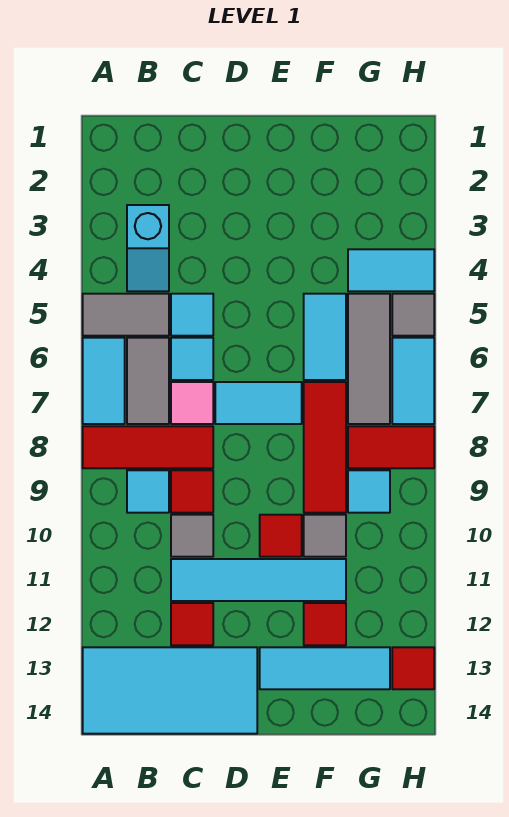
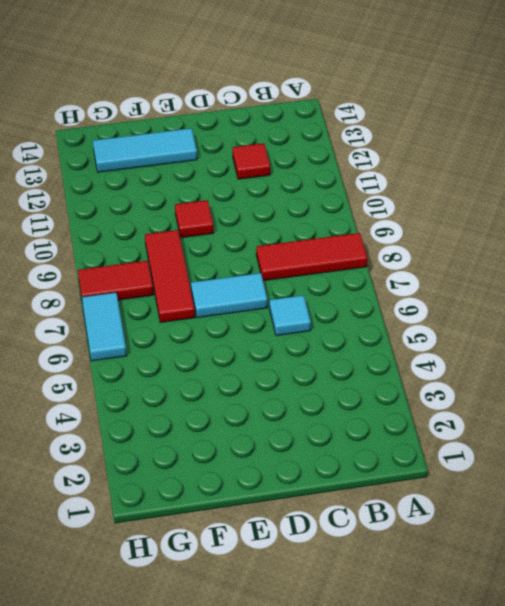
none -> grey 1x2 tile [83,294,169,336]
none -> cyan 1x2 tile [83,338,125,424]
none -> cyan 2x4 tile [83,647,257,734]

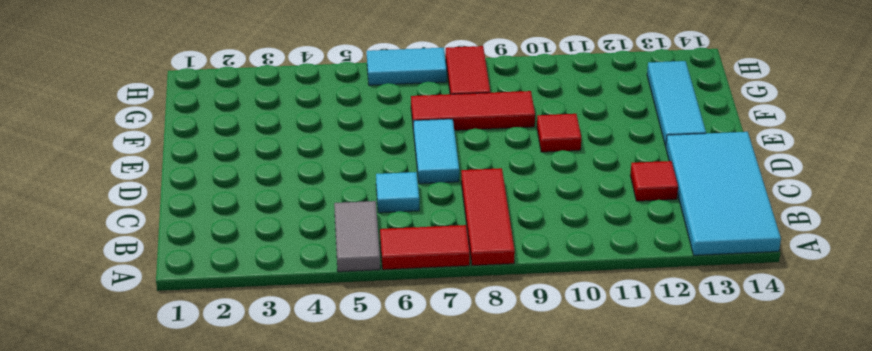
red 1x2 tile [380,225,470,270] -> cyan 1x2 tile [83,338,125,424]
none -> cyan 1x2 slope [127,205,169,291]
none -> grey 1x2 tile [127,338,169,424]
none -> cyan 1x1 tile [127,470,169,513]

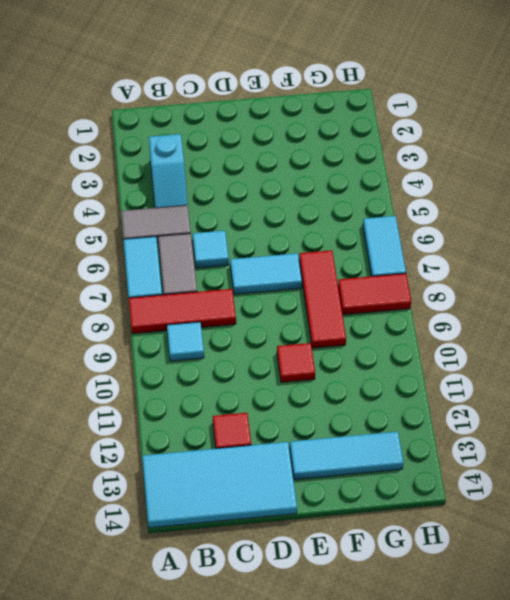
none -> cyan 1x1 tile [171,294,213,336]
none -> pink 1x1 tile [171,382,213,424]
none -> red 1x1 tile [171,470,213,513]

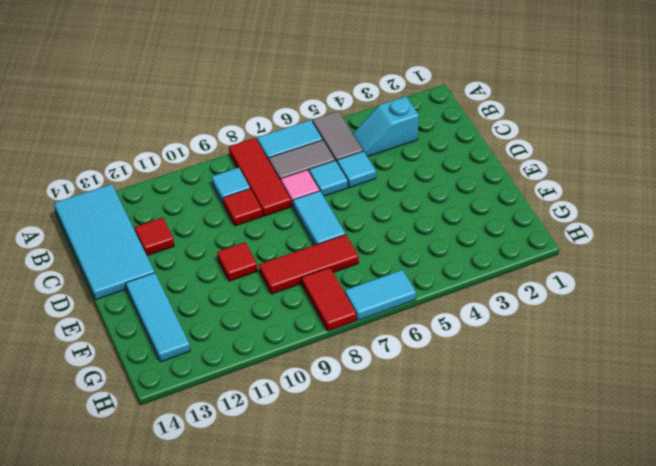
none -> grey 1x1 tile [171,515,213,557]
none -> cyan 1x4 tile [171,559,346,601]
none -> cyan 1x2 tile [304,294,346,380]

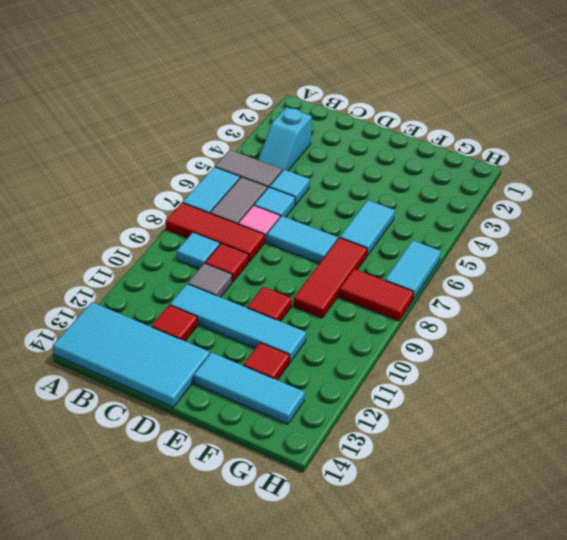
none -> grey 1x1 tile [304,515,346,557]
none -> cyan 1x2 tile [348,249,434,291]
none -> grey 1x3 tile [348,294,390,424]

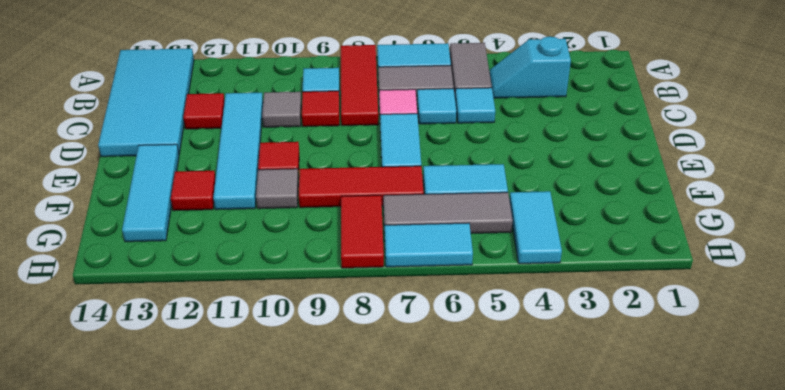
none -> cyan 1x1 tile [348,470,390,513]
none -> grey 1x1 tile [392,294,434,336]
none -> red 1x1 tile [392,647,434,689]

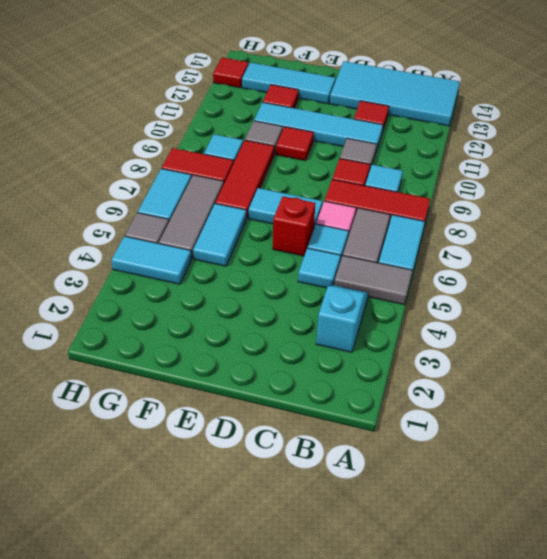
red 1x1 brick [273,196,316,256] -> none

